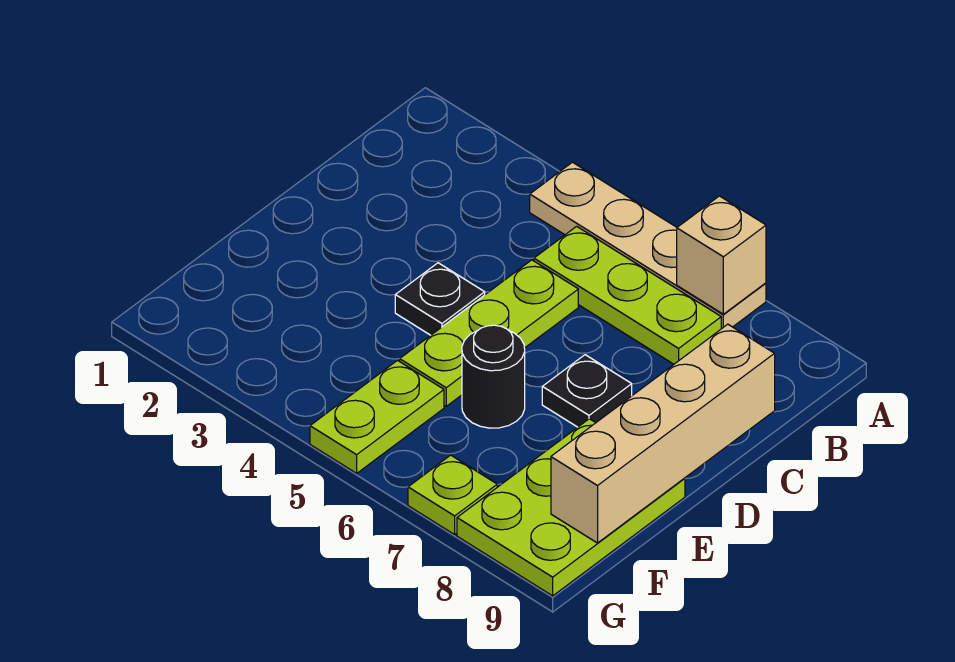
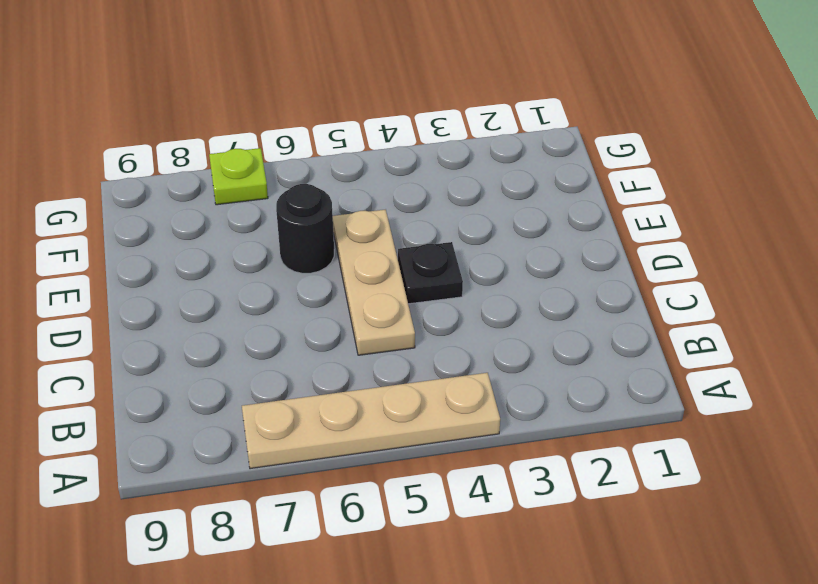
tan 1x3 plate [333,209,415,355] -> lime 1x3 plate [400,260,578,406]
none -> lime 1x3 plate [534,226,721,364]
none -> black 1x1 plate [542,355,632,427]

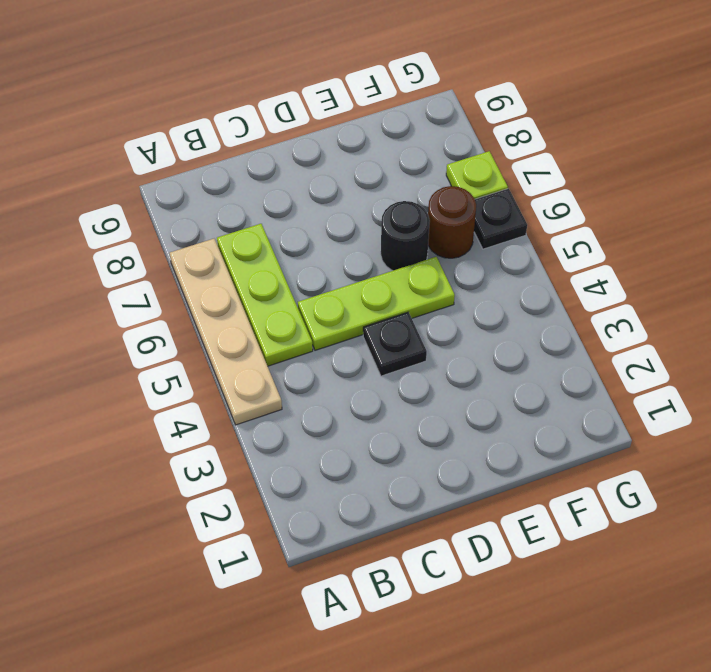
brown 1x1 round brick [428,186,476,258] -> none
black 1x1 plate [474,189,527,249] -> black 1x1 plate moved to [542,355,632,427]
none -> lime 2x3 plate [457,419,685,596]
none -> lime 1x2 plate [310,361,444,473]

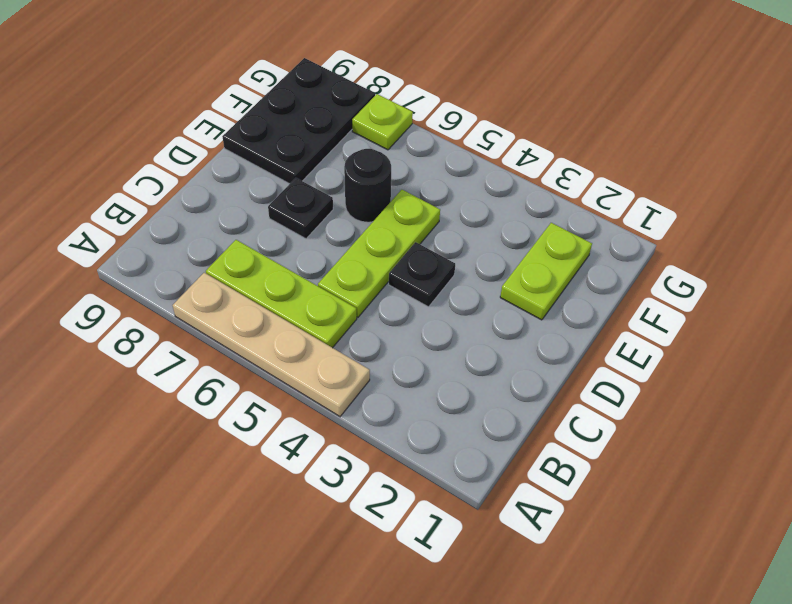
lime 1x2 plate [500,223,592,320] -> lime 1x2 plate moved to [310,361,444,473]
black 2x3 plate [222,58,375,184] -> lime 2x3 plate [457,419,685,596]
none -> tan 1x1 brick [677,196,766,314]
none -> tan 1x4 brick [551,324,775,543]

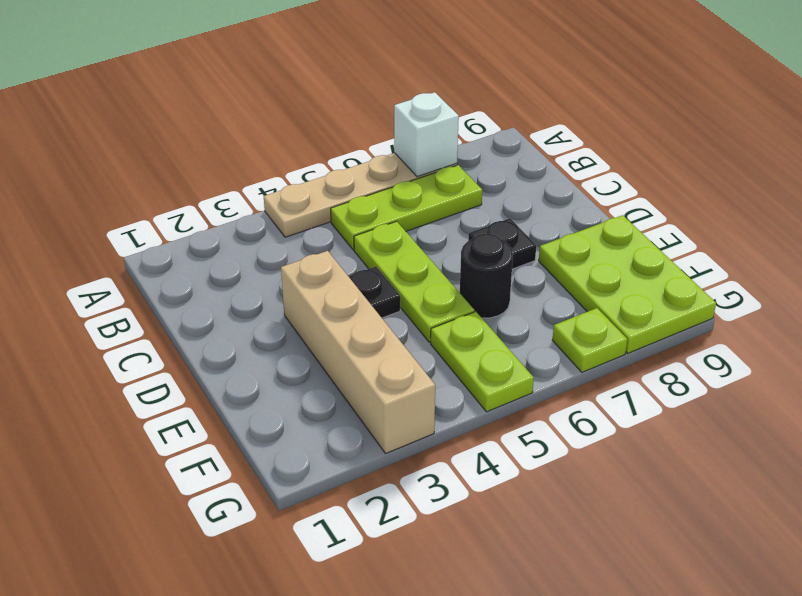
white 1x1 brick [394,92,459,177] -> tan 1x1 brick [677,196,766,314]
tan 1x4 brick [281,251,435,453] -> tan 1x4 brick moved to [551,324,775,543]

